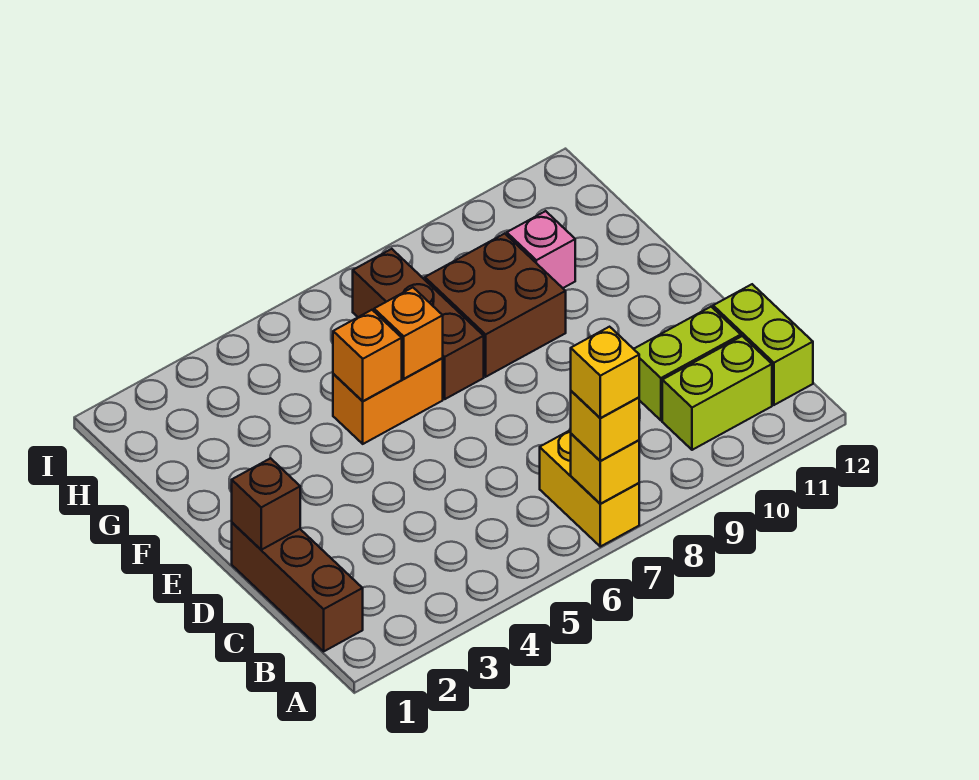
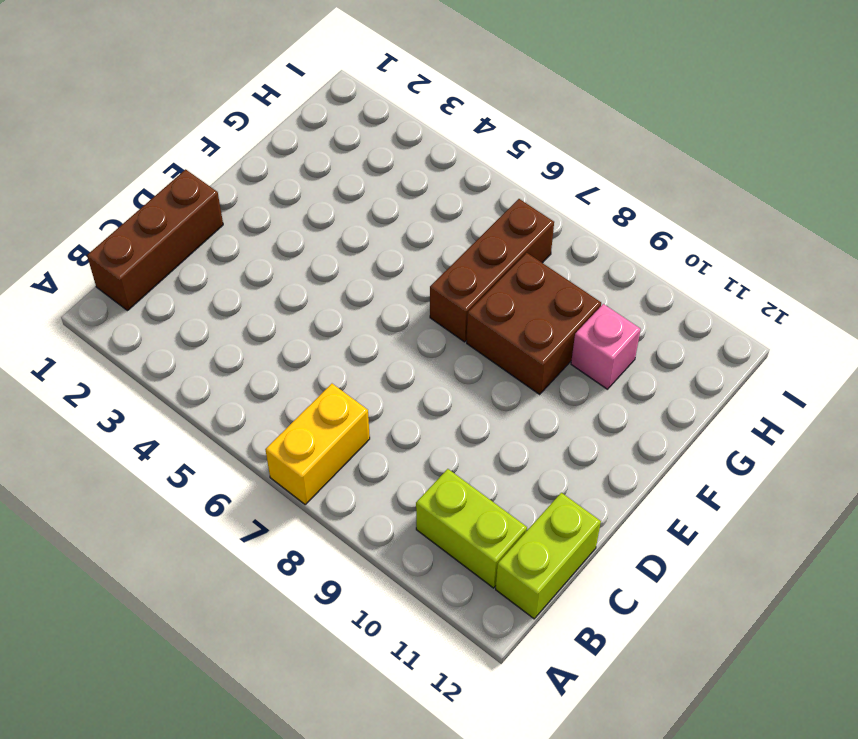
none -> lime 1x2 brick [634,307,741,420]
none -> orange 1x2 brick [333,358,443,444]
none -> yellow 1x1 brick [571,434,639,504]

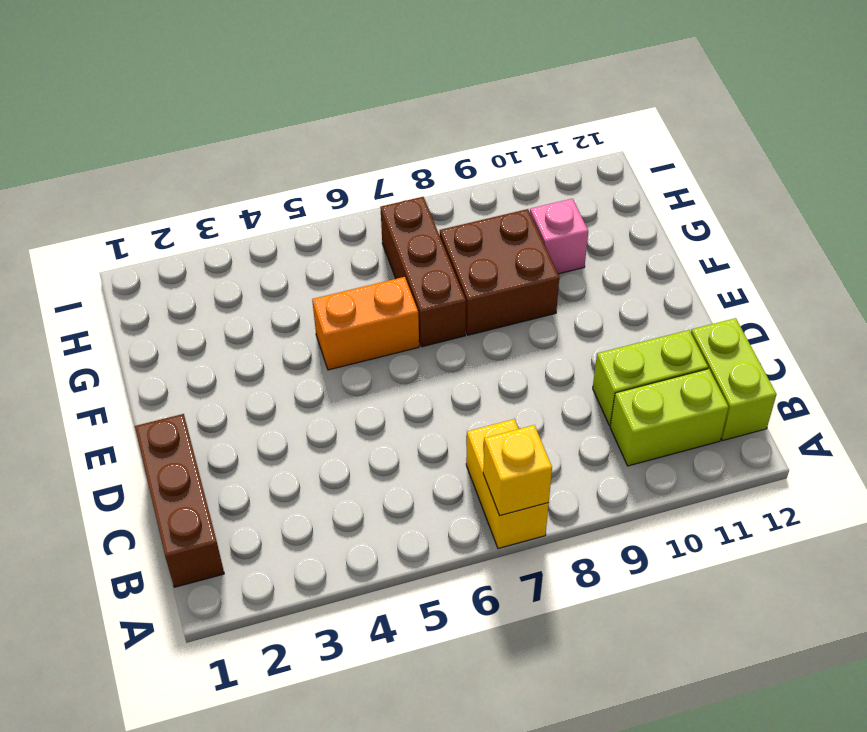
none -> brown 1x1 brick [232,458,300,550]
none -> orange 1x1 brick [333,310,402,401]
none -> orange 1x1 brick [374,288,443,379]

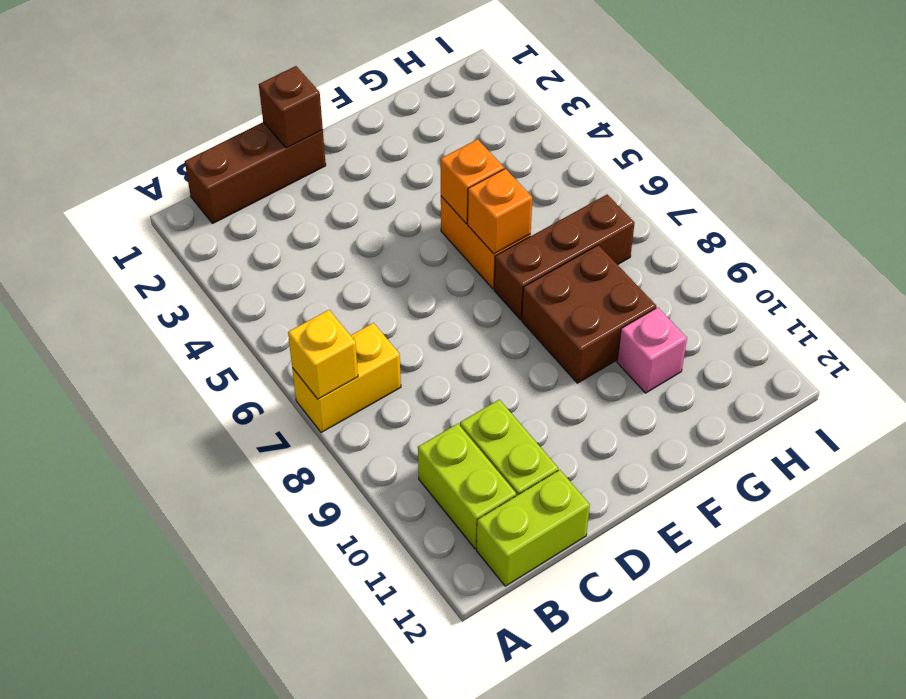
none -> yellow 1x1 brick [571,391,639,461]
none -> yellow 1x1 brick [571,327,639,418]

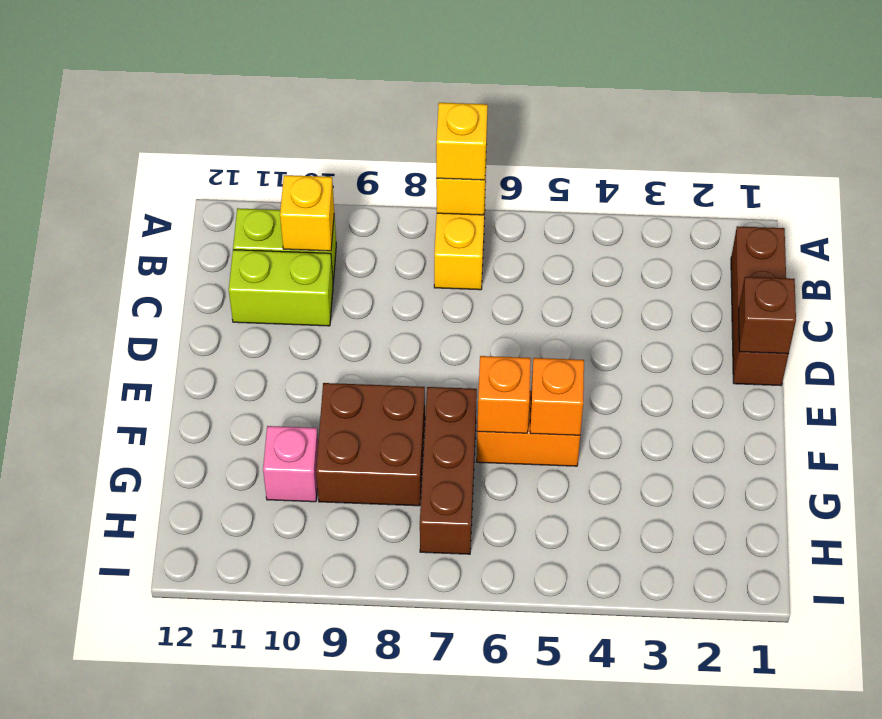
yellow 1x1 brick [280,175,334,251] -> yellow 1x1 brick moved to [571,327,639,418]
none -> lime 1x2 brick [713,284,813,405]

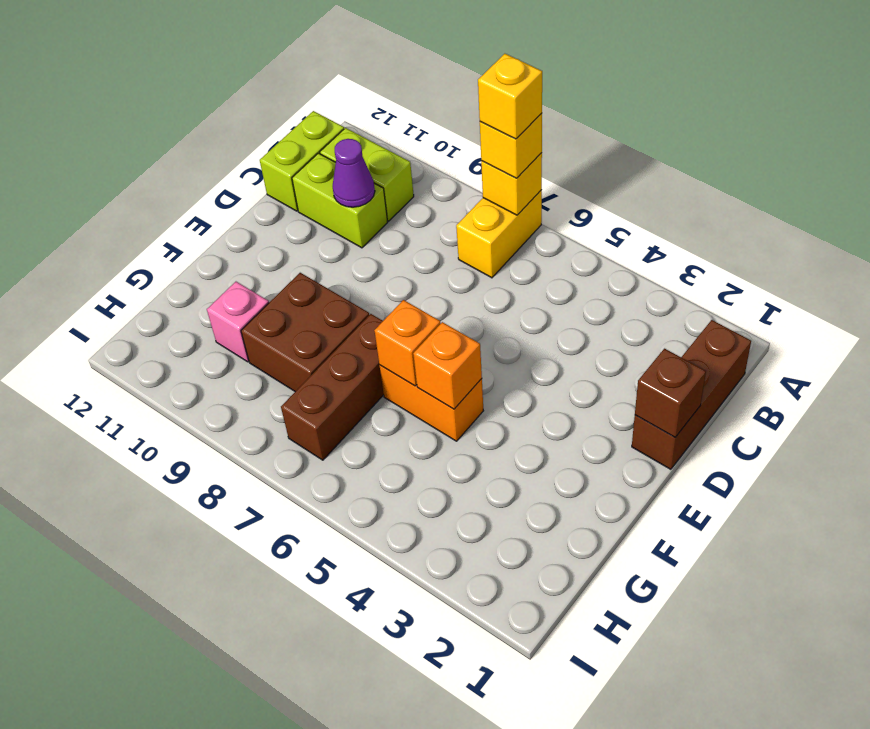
purple 1x1 cone [333,139,375,207] -> none

